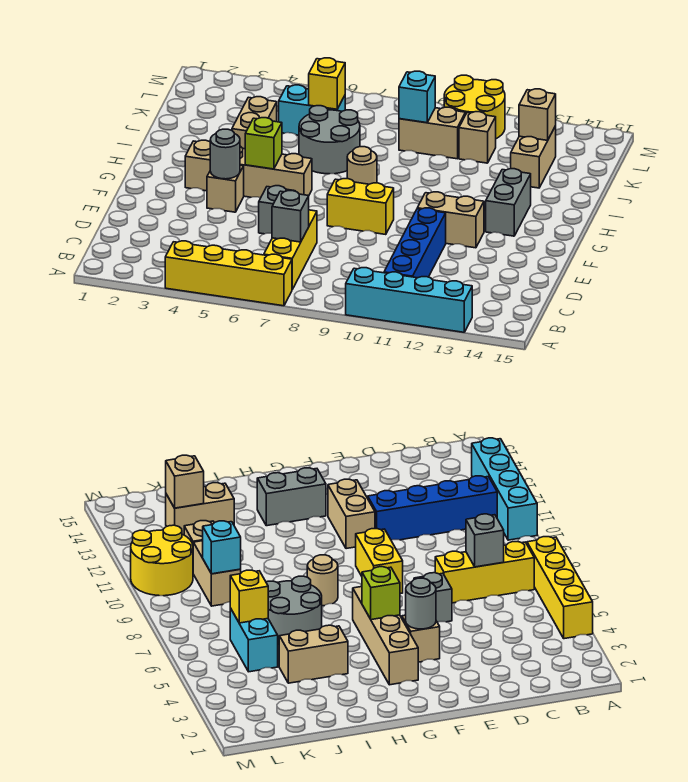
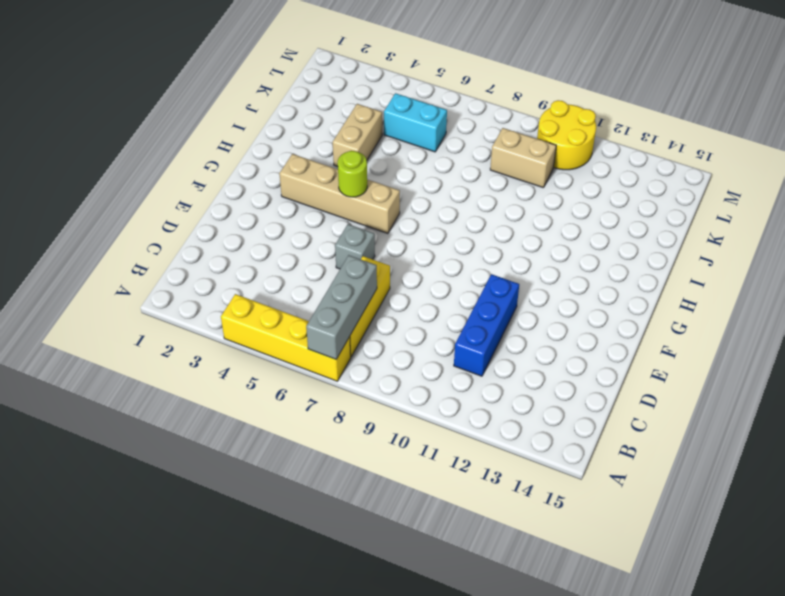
grey 1x3 brick [306,255,377,359] -> grey 1x1 brick [272,191,309,242]
blue 1x3 brick [454,274,519,376] -> blue 1x4 brick [384,208,446,278]
lime 1x1 round brick [338,151,367,197] -> lime 1x1 brick [245,118,282,169]
none -> cyan 1x4 brick [346,268,472,332]
none -> tan 1x1 brick [207,165,244,212]
none -> yellow 1x2 brick [327,179,394,235]

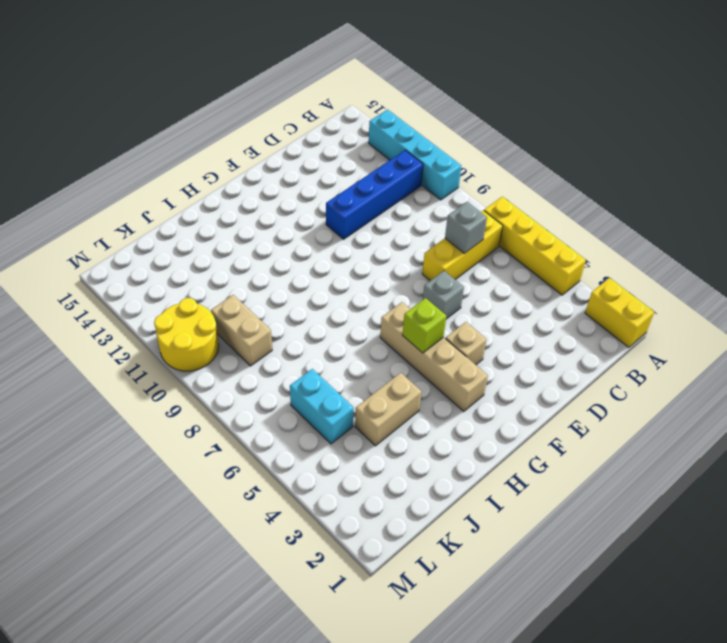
yellow 1x2 brick [585,278,654,347] -> yellow 1x2 brick moved to [327,179,394,235]
none -> tan 1x2 brick [417,192,484,248]
none -> grey 1x2 brick [486,169,531,236]
none -> tan 1x1 round brick [347,147,377,184]

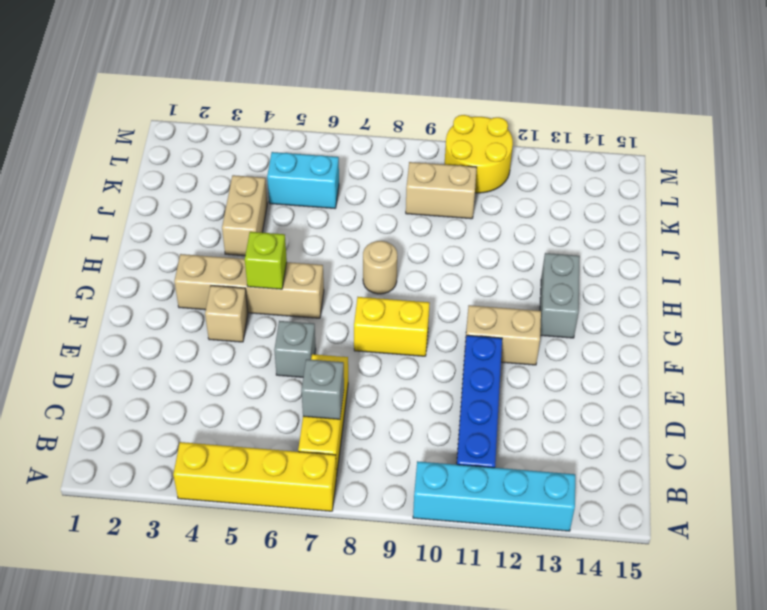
none -> grey 2x2 round brick [299,106,360,174]
none -> tan 1x2 brick [511,126,556,188]
none -> tan 1x1 brick [459,112,496,163]

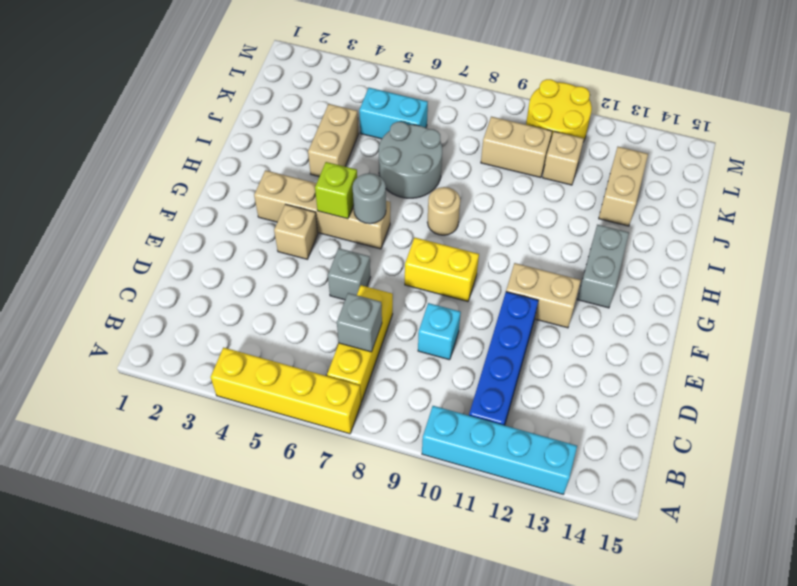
cyan 1x1 brick [418,303,461,360] -> cyan 1x1 brick moved to [399,71,435,123]
grey 1x1 round brick [353,173,386,224] -> grey 1x1 round brick moved to [210,129,240,179]
none -> yellow 1x1 brick [308,58,345,109]
none -> tan 1x1 brick [519,89,556,140]

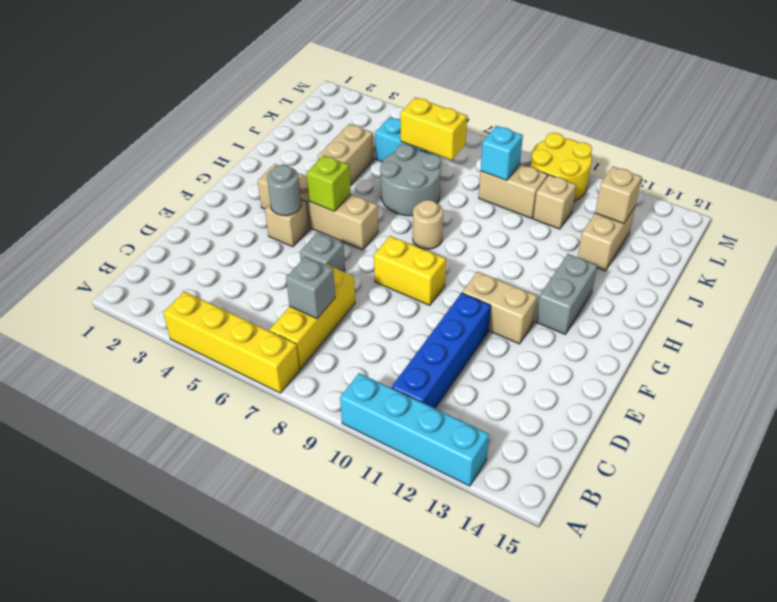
yellow 1x2 brick [400,97,467,160] -> yellow 1x1 brick [308,58,345,109]

